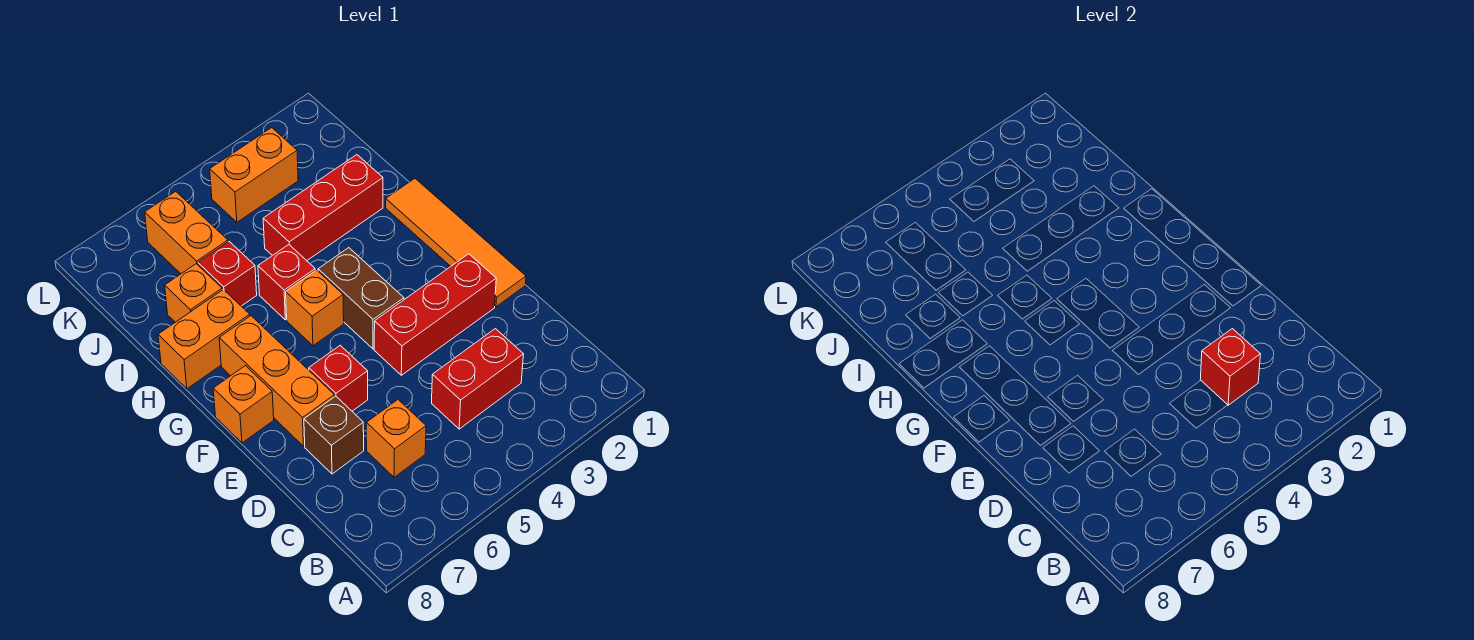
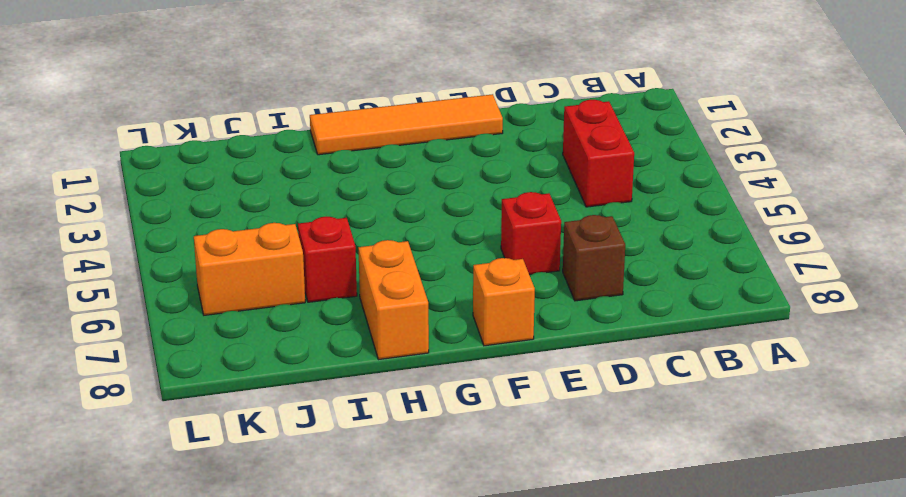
none -> orange 1x1 brick [366,400,426,477]
none -> red 1x3 brick [374,254,496,375]
none -> orange 1x3 brick [219,316,334,446]

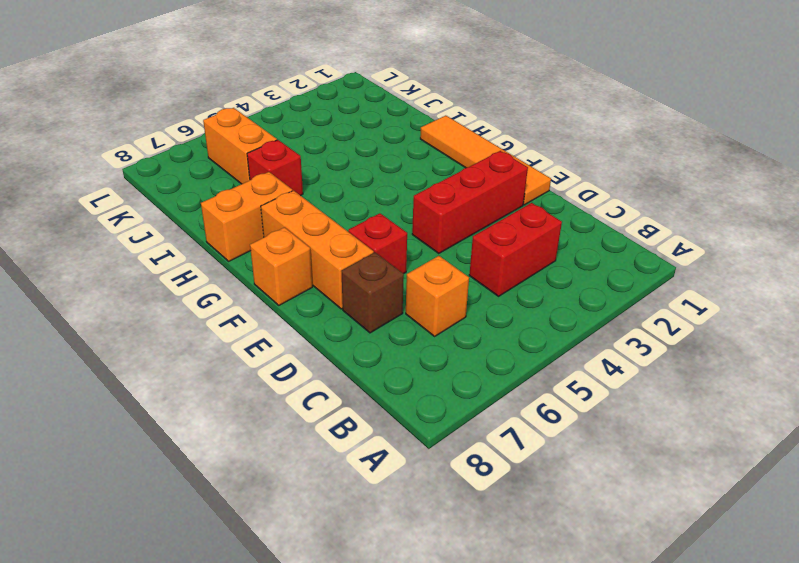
none -> brown 1x2 brick [318,248,404,349]
none -> orange 1x1 brick [286,270,344,346]
none -> red 1x1 brick [258,245,315,320]

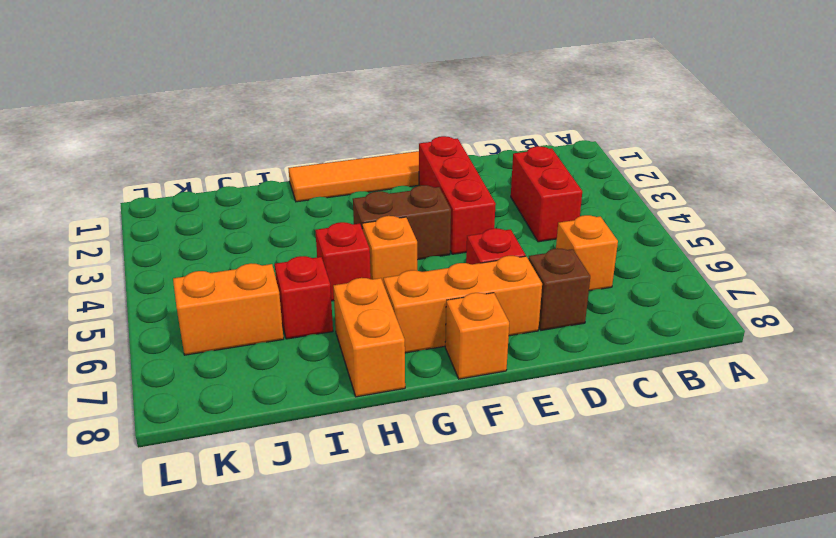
none -> red 1x3 brick [263,155,383,261]
none -> orange 1x1 brick [165,264,222,322]
none -> orange 1x2 brick [210,128,298,222]

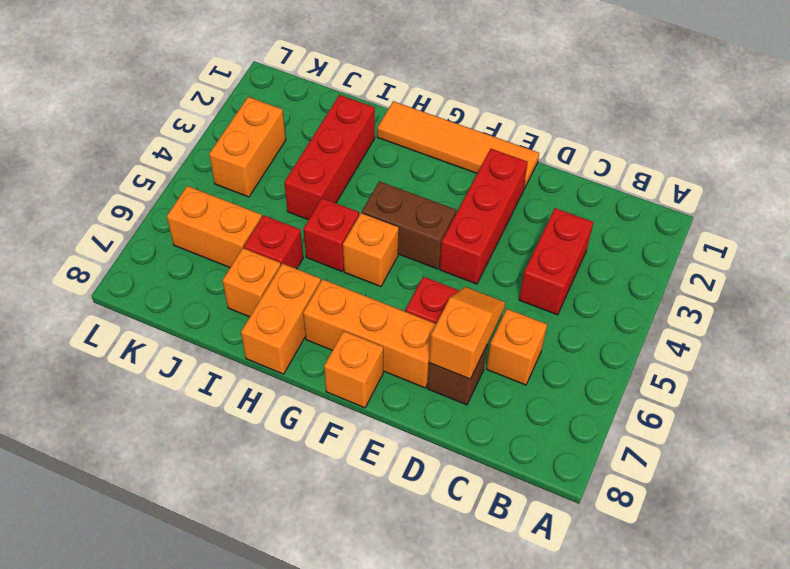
orange 1x2 slope [429,287,505,379] -> none
none -> red 1x1 brick [1200,329,1260,405]

